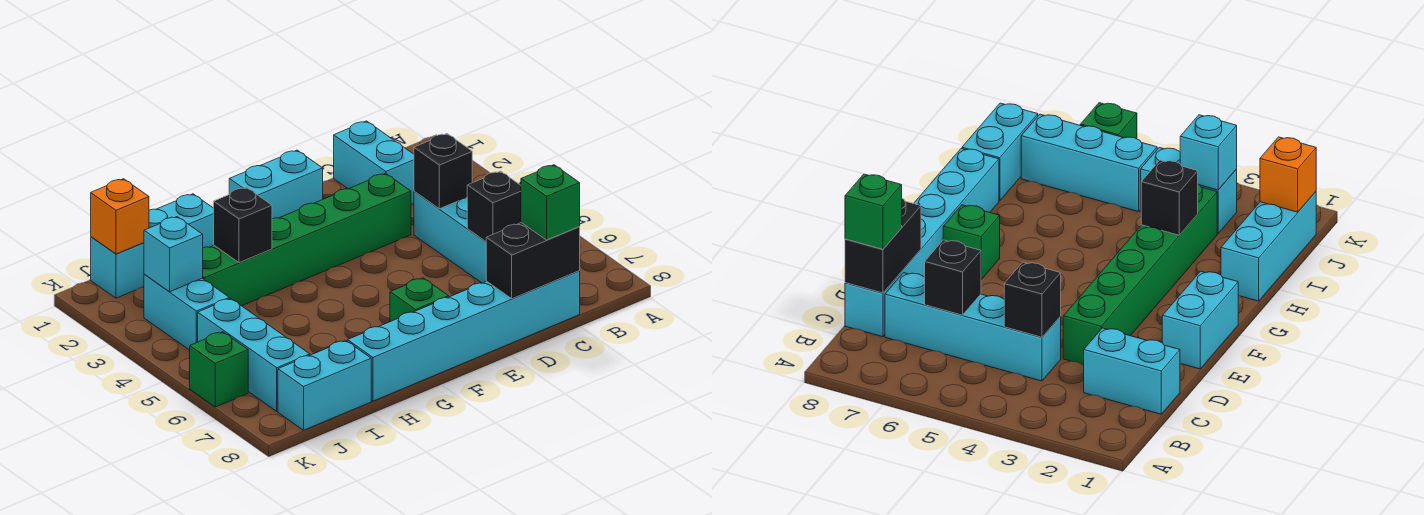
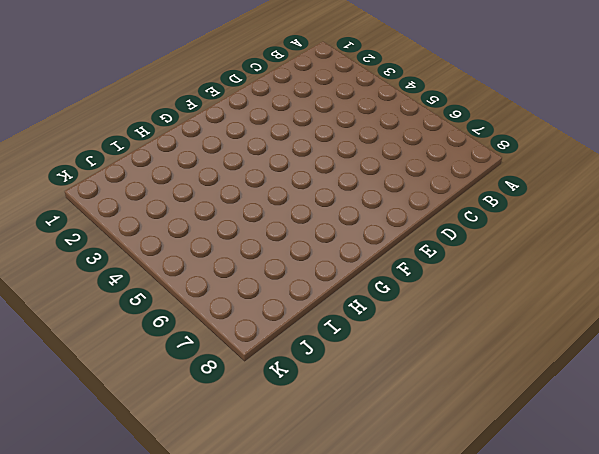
none -> cyan 1x2 brick [334,121,414,205]
none -> cyan 1x4 brick [414,191,486,283]
none -> cyan 1x6 brick [347,271,580,401]

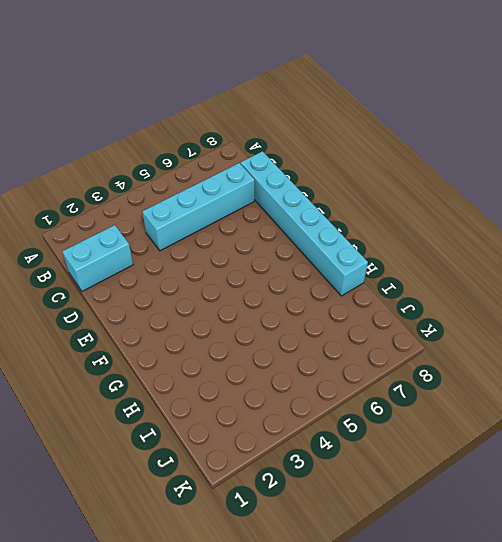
none -> green 1x6 brick [203,173,411,306]
none -> cyan 1x2 brick [229,150,323,219]
none -> green 1x1 brick [390,278,449,322]

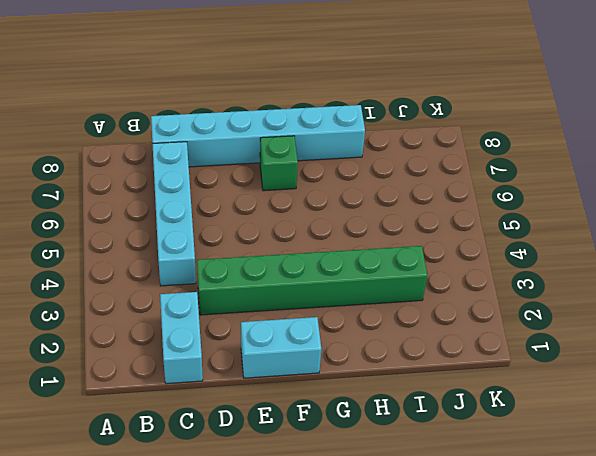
none -> cyan 1x3 brick [91,194,214,298]
none -> cyan 1x2 brick [278,340,371,430]
none -> cyan 1x2 brick [144,274,229,350]

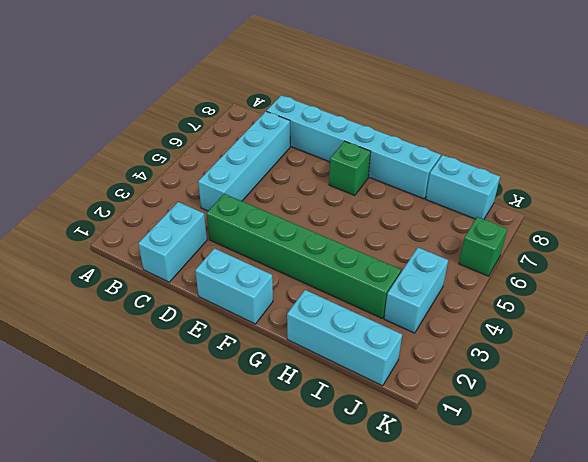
none -> cyan 1x3 brick [198,298,310,411]
none -> black 1x1 brick [414,134,472,209]
none -> black 1x1 brick [467,171,521,241]

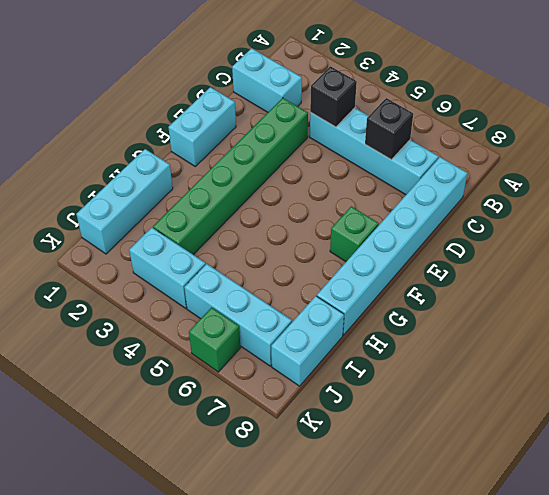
none -> black 1x2 brick [486,223,580,299]
none -> black 1x1 brick [214,187,272,263]
none -> orange 1x1 brick [91,179,149,254]

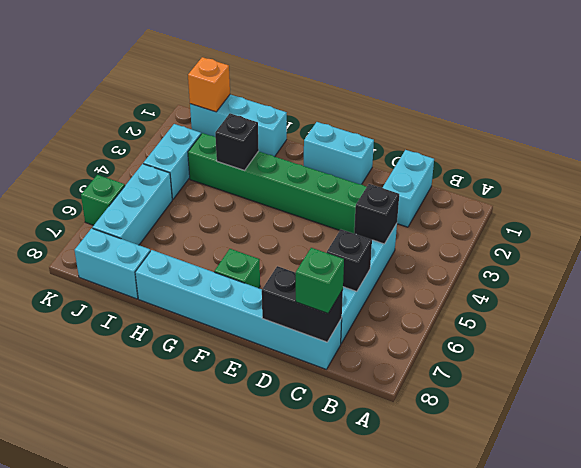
none -> cyan 1x1 brick [144,217,203,292]

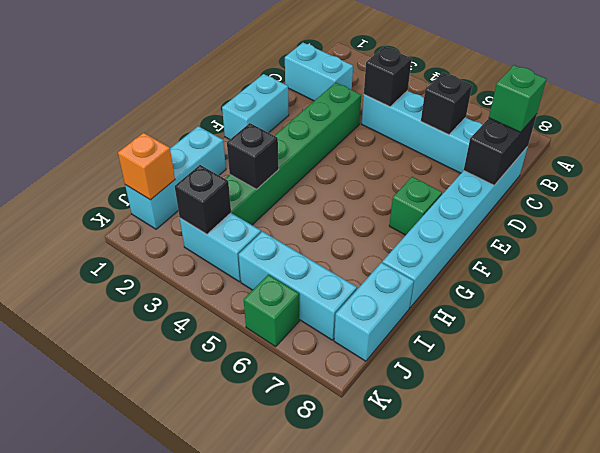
black 1x1 brick [175,165,231,234] -> cyan 1x1 brick [144,217,203,292]

